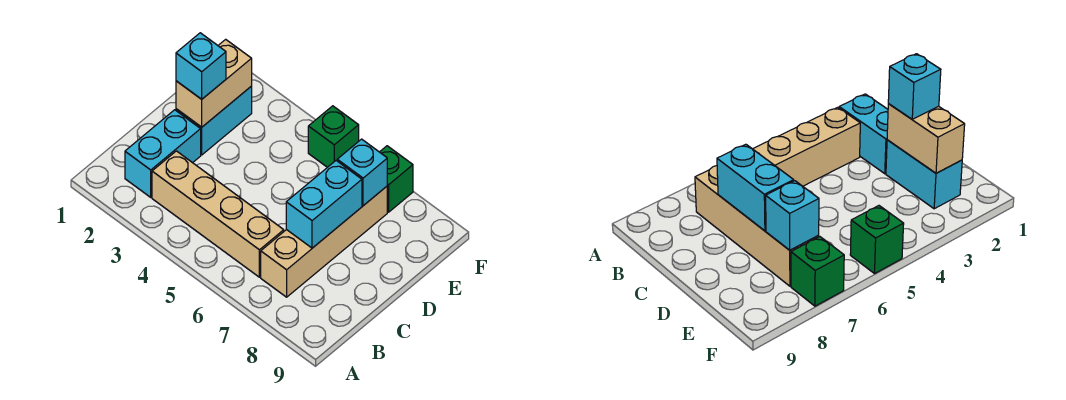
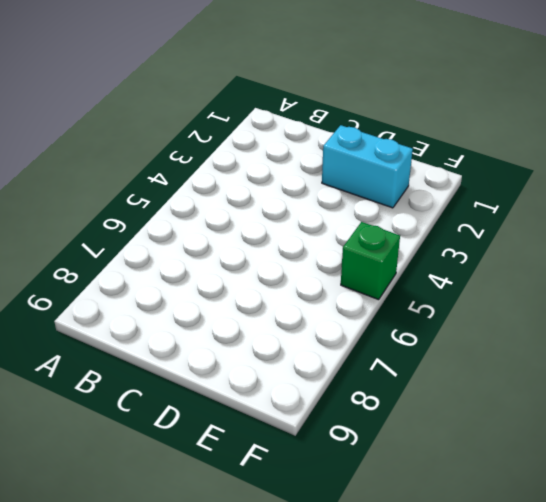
none -> cyan 1x2 brick [125,110,201,197]
none -> tan 1x4 brick [152,151,284,277]

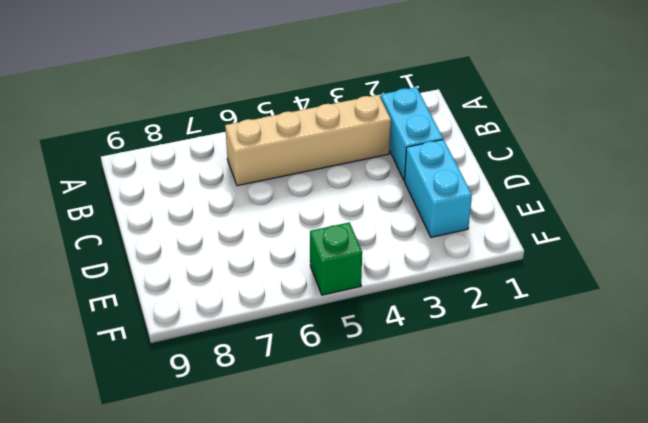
none -> tan 1x4 brick [261,186,387,297]
none -> green 1x1 brick [380,146,413,212]

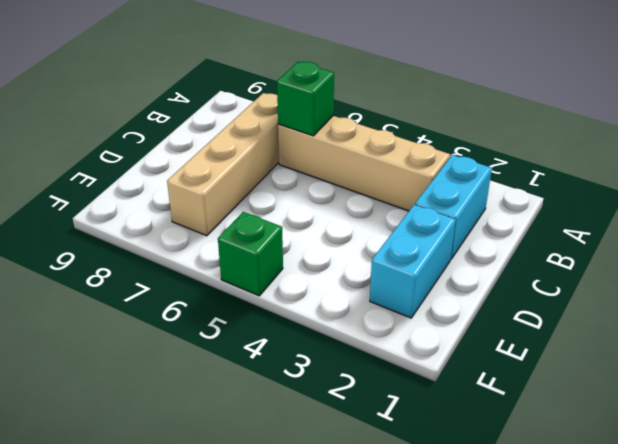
green 1x1 brick [277,61,334,136] -> green 1x1 brick moved to [380,146,413,212]
none -> cyan 1x2 brick [286,161,362,248]
none -> tan 1x2 brick [176,39,252,127]

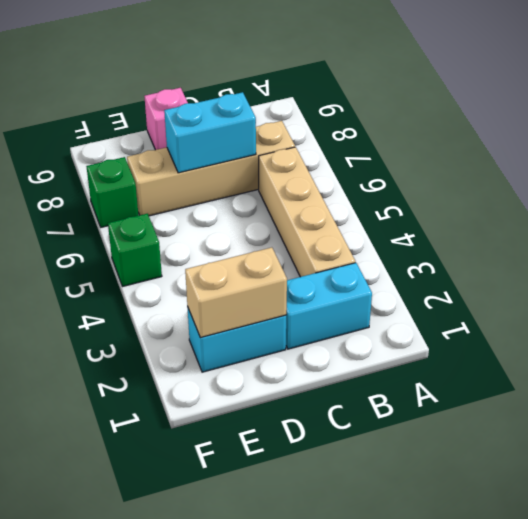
pink 1x1 brick [144,88,188,150] -> none
none -> cyan 1x1 brick [337,139,387,206]
none -> cyan 1x1 brick [176,33,226,99]

